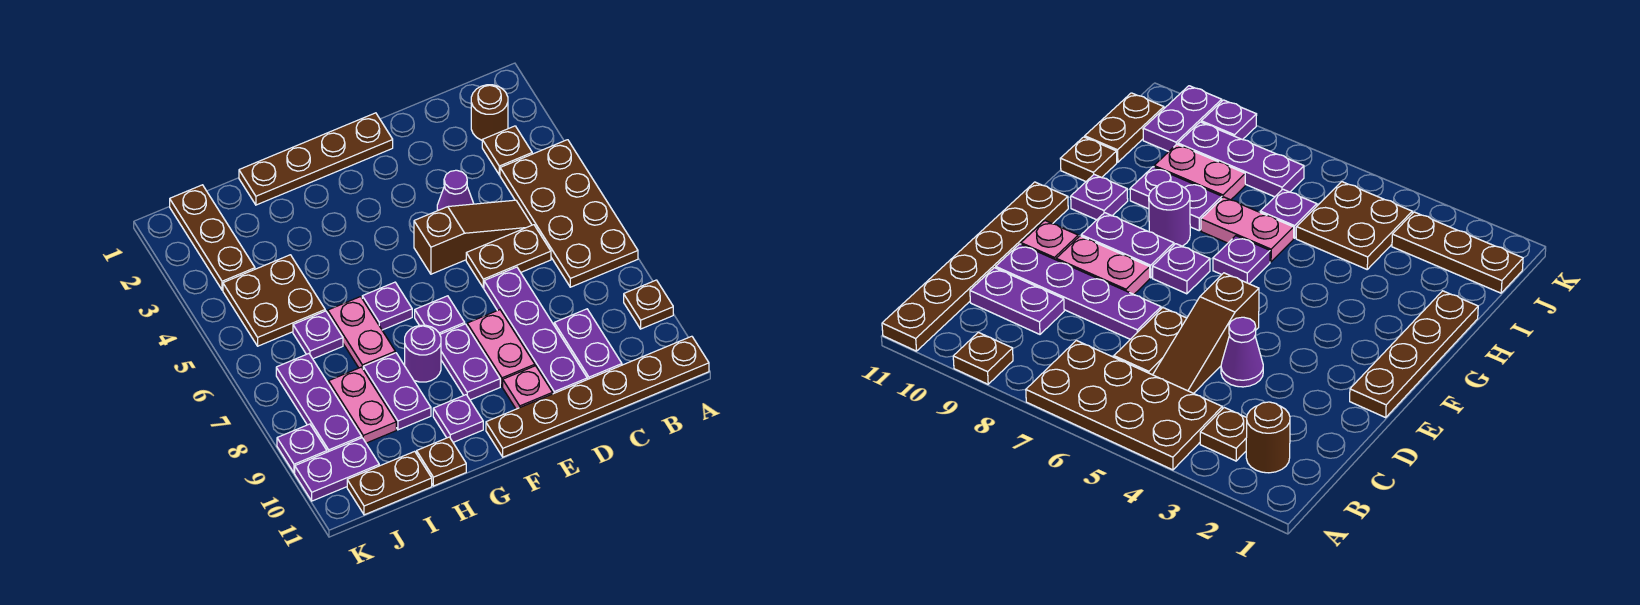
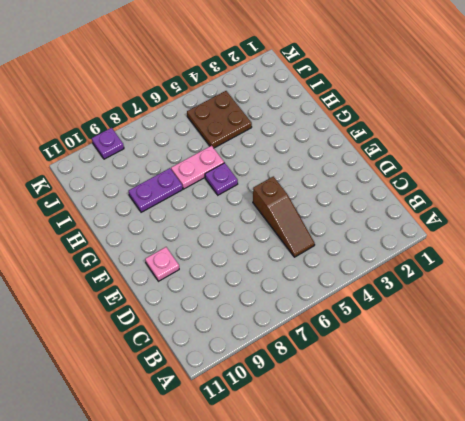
none -> brown 2x4 plate [500,140,638,287]
none -> brown 1x1 plate [624,280,673,329]
none -> brown 1x6 plate [486,336,709,457]

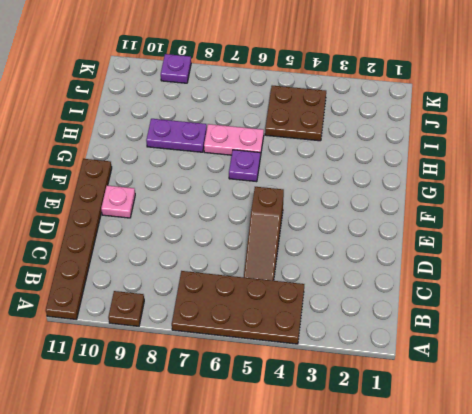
none -> brown 1x1 round brick [471,85,508,140]
none -> brown 1x1 plate [482,126,532,175]
none -> brown 1x2 plate [466,225,551,288]

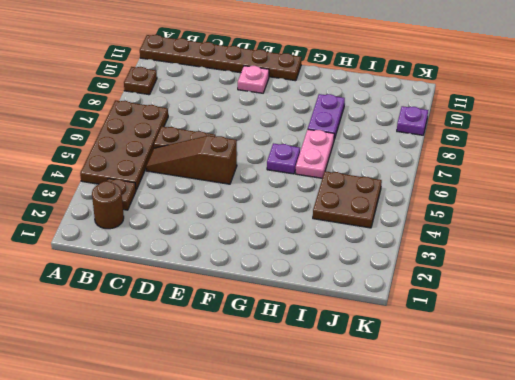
none -> purple 1x2 plate [554,309,622,379]
none -> purple 1x1 cone [437,170,474,211]
none -> purple 1x4 plate [484,267,587,394]

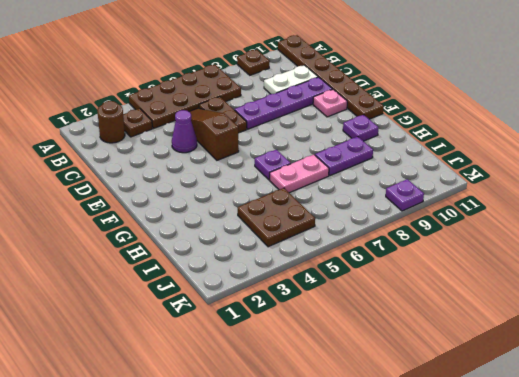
white 1x2 plate [264,65,318,94] -> purple 1x2 plate [554,309,622,379]
none -> brown 1x4 plate [239,113,393,205]
none -> pink 1x2 plate [467,310,535,387]
none -> purple 1x1 plate [415,296,465,334]

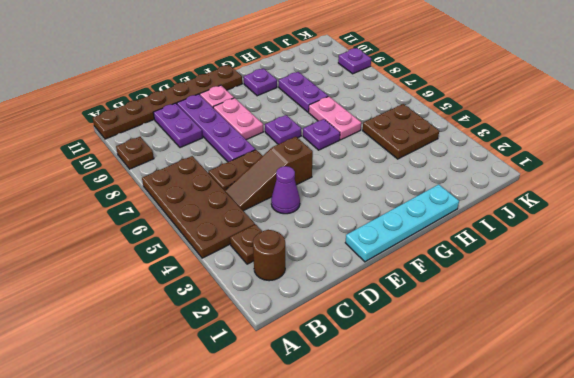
cyan 1x4 plate [345,184,459,262] -> brown 1x4 plate [239,113,393,205]
none -> purple 1x2 plate [440,324,500,400]
none -> purple 1x1 round brick [405,325,441,382]
none -> brown 1x1 plate [417,437,466,486]

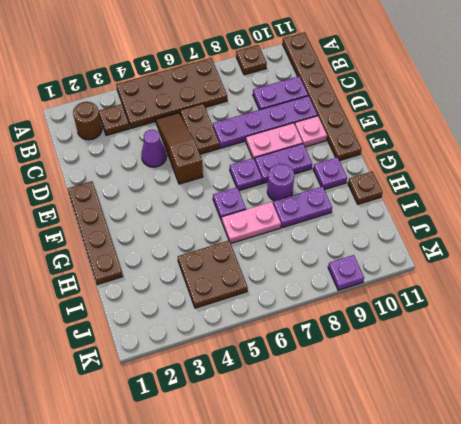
none -> purple 1x1 plate [293,311,343,359]
none -> pink 1x2 plate [329,367,396,443]
none -> brown 1x2 plate [347,451,432,515]

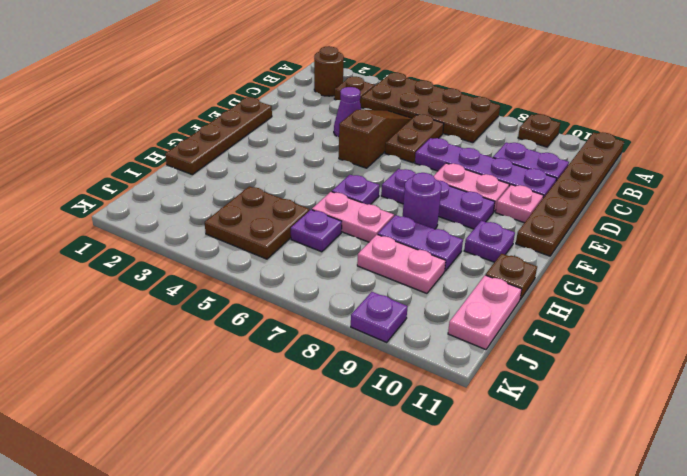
pink 1x2 plate [448,275,522,350] -> brown 1x2 plate [347,451,432,515]
none -> brown 1x3 plate [170,185,255,290]
none -> purple 1x3 plate [276,354,362,452]
none -> purple 1x2 plate [295,438,379,501]

